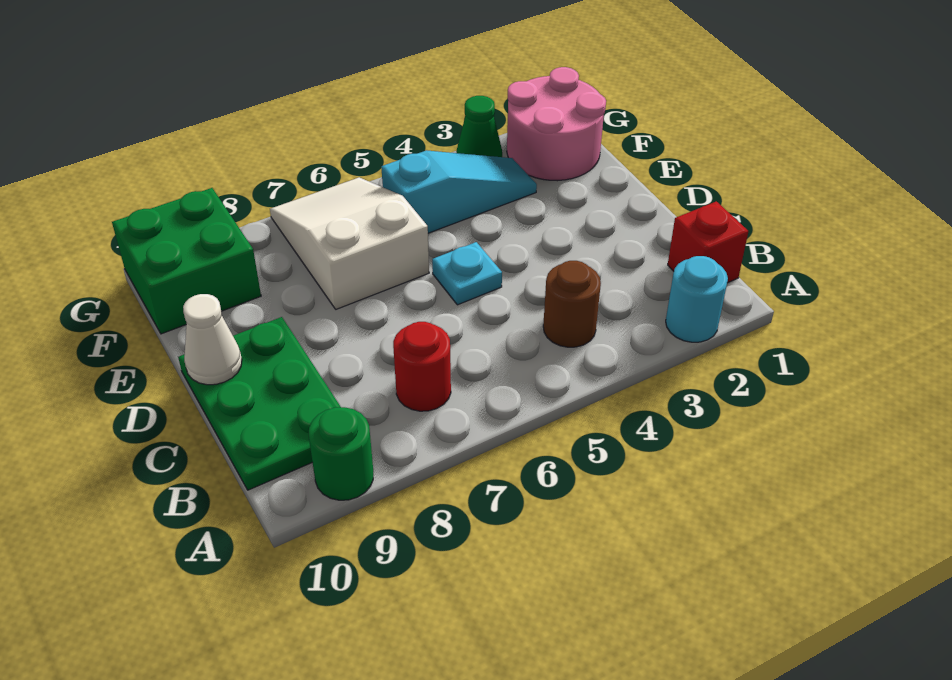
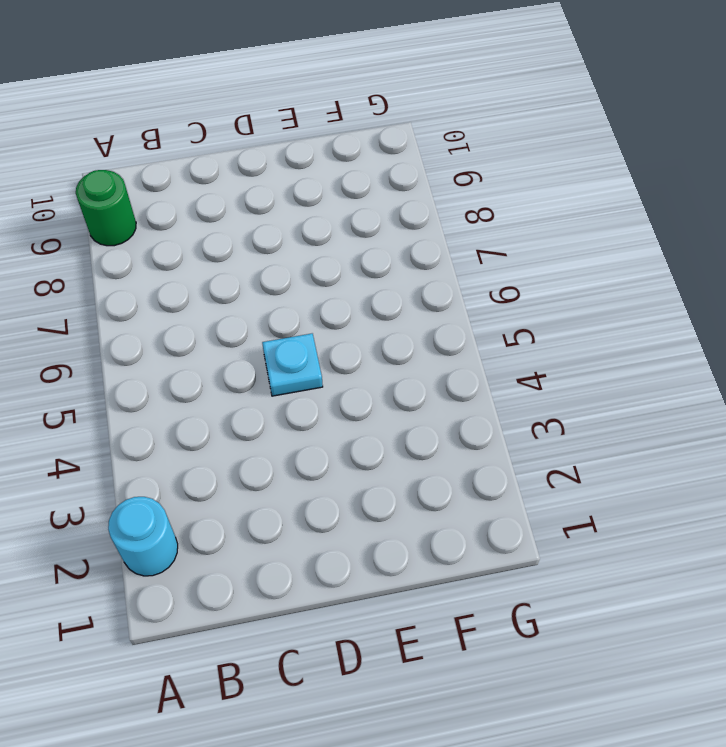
none -> red 1x1 brick [668,201,748,283]
none -> brown 1x1 round brick [543,261,601,347]
none -> red 1x1 round brick [393,322,451,411]

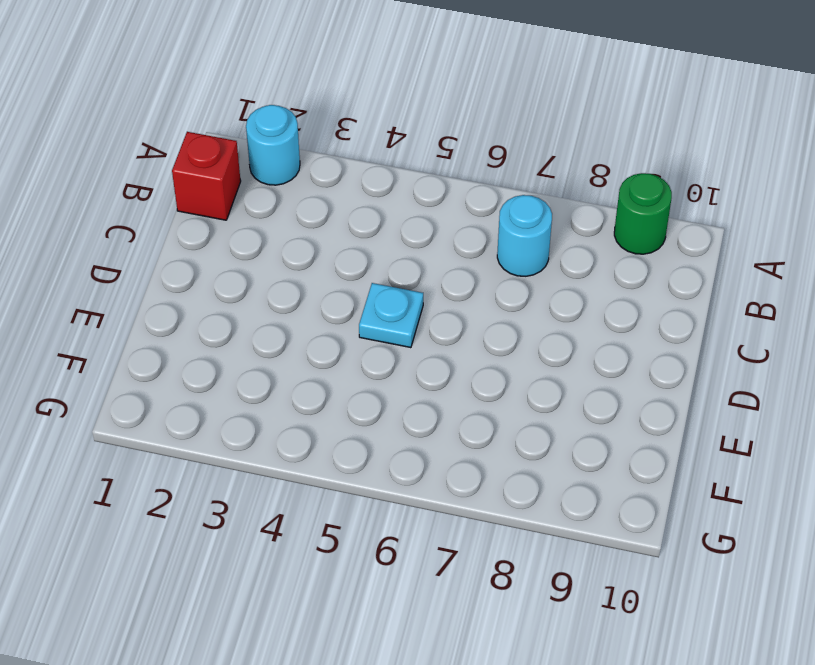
cyan 1x1 round brick [497,195,552,276] -> red 1x1 round brick [393,322,451,411]
none -> brown 1x1 round brick [543,261,601,347]
none -> green 2x3 plate [178,317,341,490]
none -> white 2x3 slope [270,177,429,309]

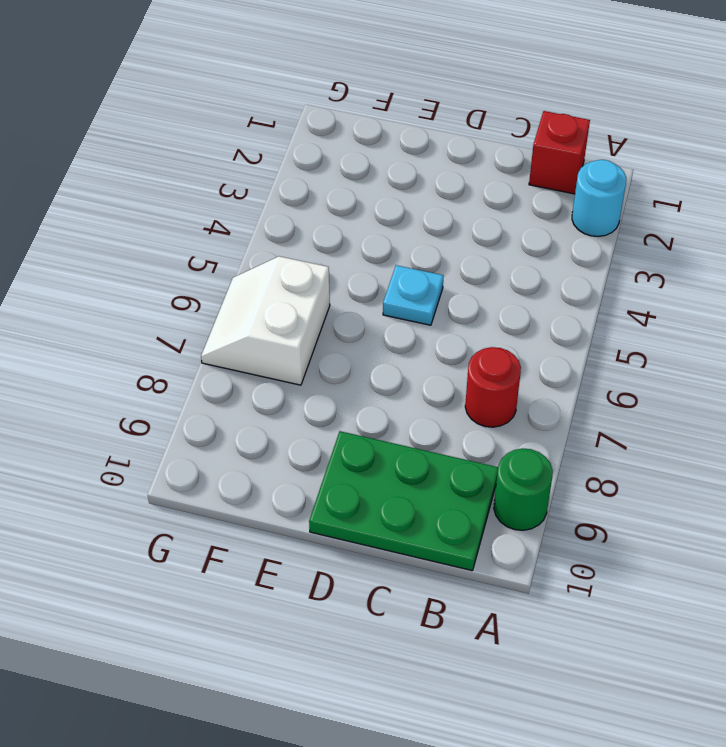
white 2x2 slope [201,256,330,385] -> white 2x3 slope [270,177,429,309]
none -> brown 1x1 round brick [543,261,601,347]
none -> pink 2x2 round brick [507,67,606,181]
none -> cyan 1x3 slope [381,150,537,233]

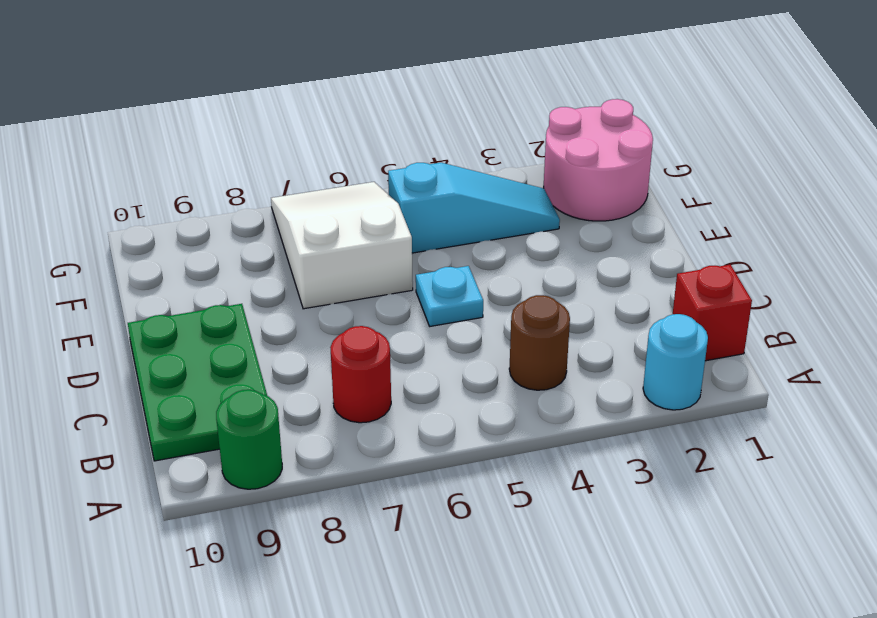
none -> green 2x2 brick [112,188,261,334]
none -> green 1x1 cone [456,96,502,157]
none -> white 1x1 cone [183,294,242,385]

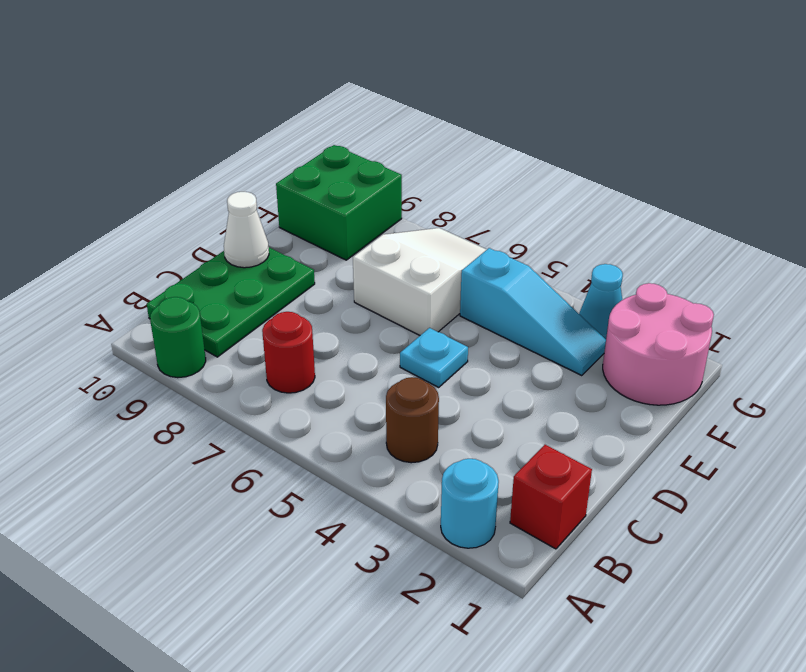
cyan 1x1 cone [579,264,623,339] -> green 1x1 cone [456,96,502,157]

